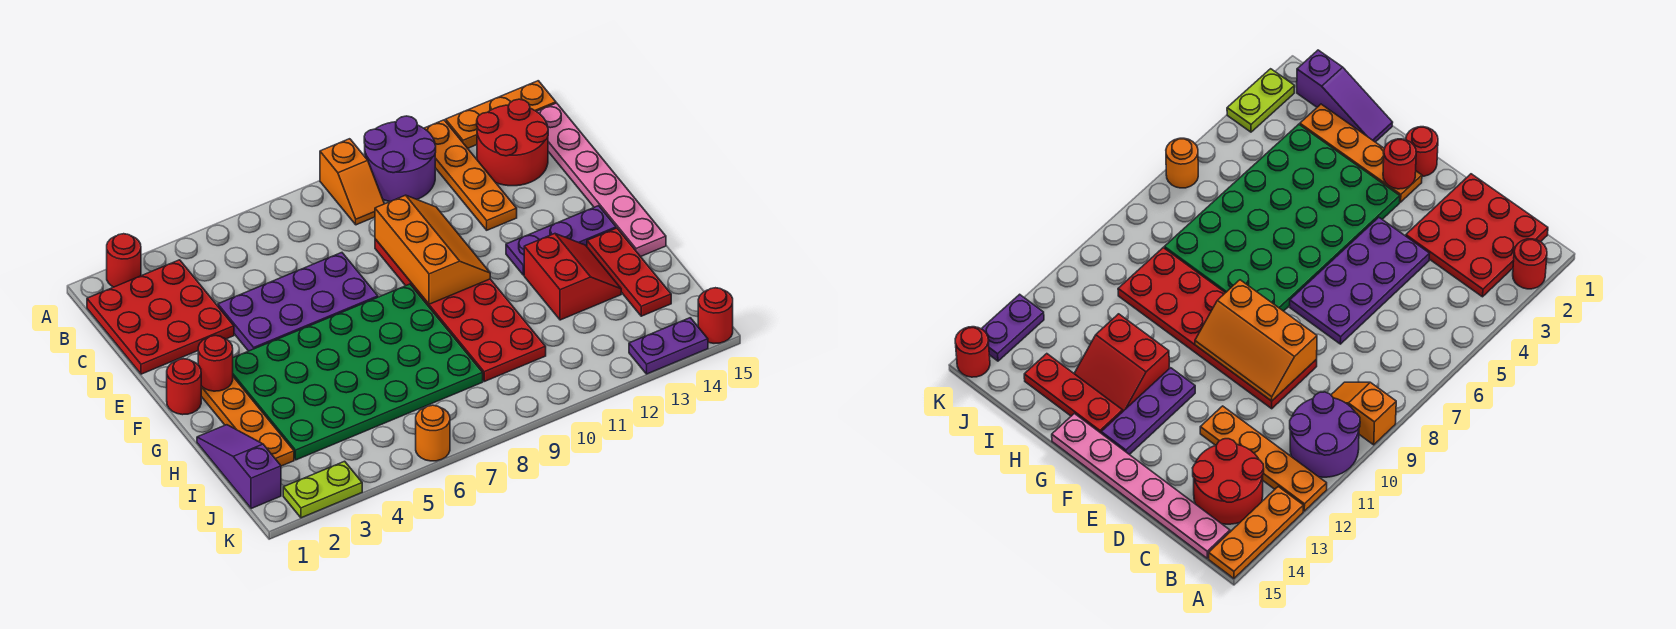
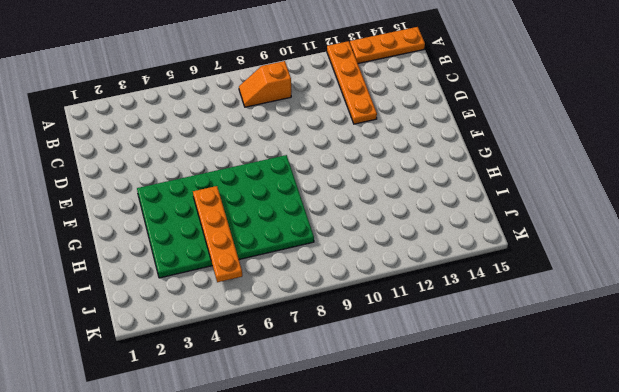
orange 1x2 slope [239,61,291,107] -> orange 1x2 slope turned to [320,139,384,225]
orange 1x4 plate [193,186,242,282] -> orange 1x4 plate moved to [201,377,294,466]
none -> red 1x1 round brick [107,234,141,287]
none -> purple 2x2 round brick [364,116,436,202]
none -> red 3x3 plate [87,260,234,374]

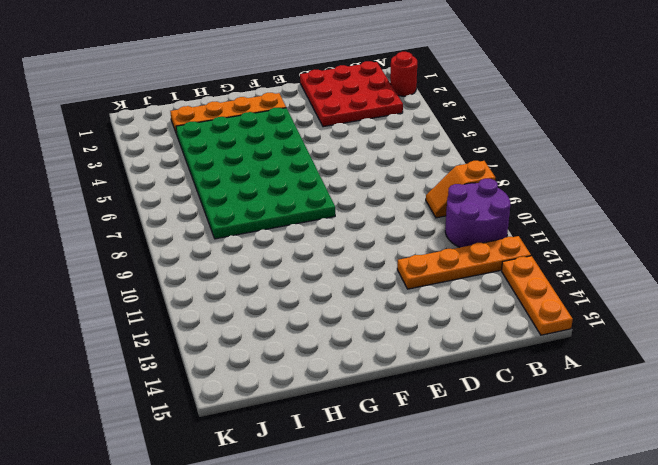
none -> red 2x2 round brick [477,99,548,186]
none -> pink 1x6 plate [537,103,666,257]
none -> purple 2x4 plate [218,253,378,351]

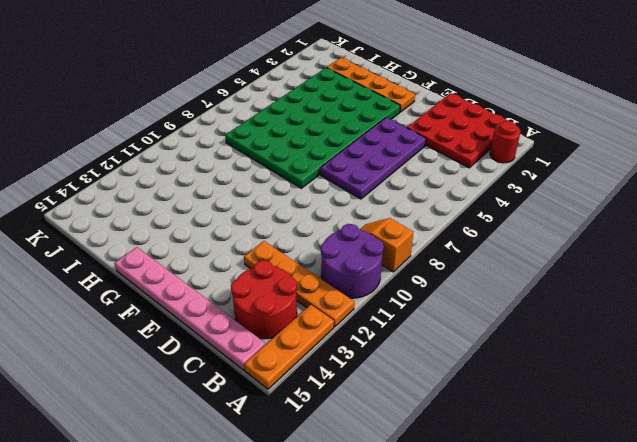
none -> red 2x6 plate [375,239,546,381]
none -> red 1x1 round brick [167,359,201,415]
none -> purple 1x3 plate [506,206,616,275]

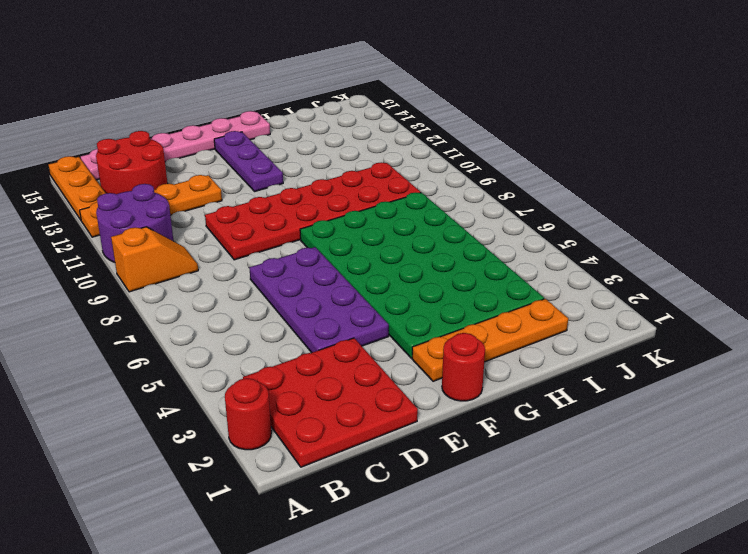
none -> red 2x2 slope [524,234,621,320]
none -> red 1x3 plate [587,228,671,316]
none -> purple 1x3 slope [197,425,281,509]

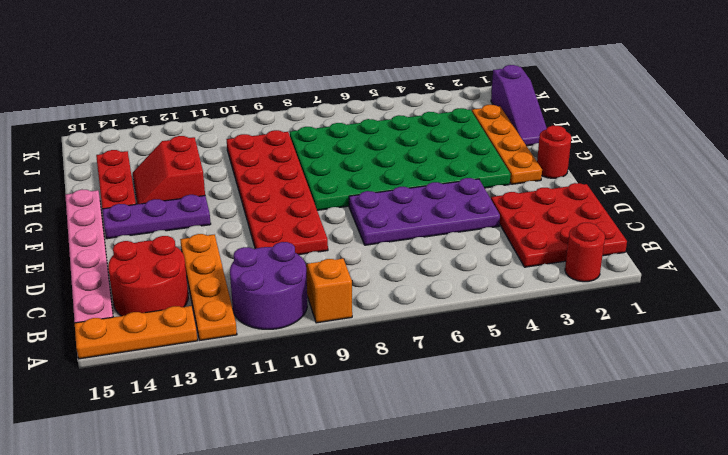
none -> lime 1x2 plate [283,461,362,518]
none -> orange 1x1 round brick [416,405,450,461]
none -> purple 1x2 plate [629,318,708,374]

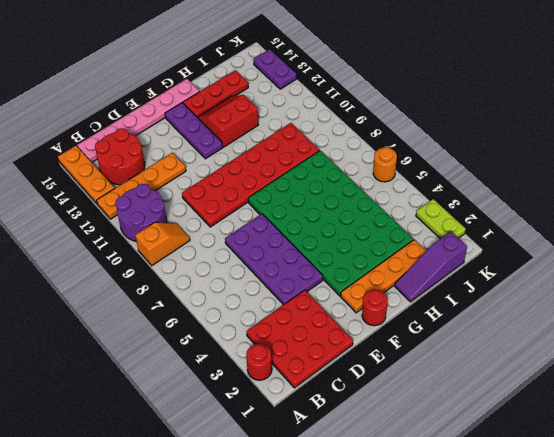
none -> red 1x1 round brick [698,288,733,343]
none -> orange 2x3 slope [375,195,490,304]
none -> red 1x1 round brick [198,335,233,391]

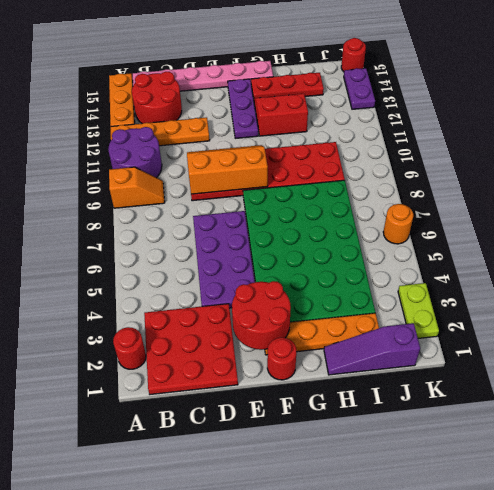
red 2x2 round brick [232,281,291,350] -> red 1x1 round brick [198,335,233,391]

